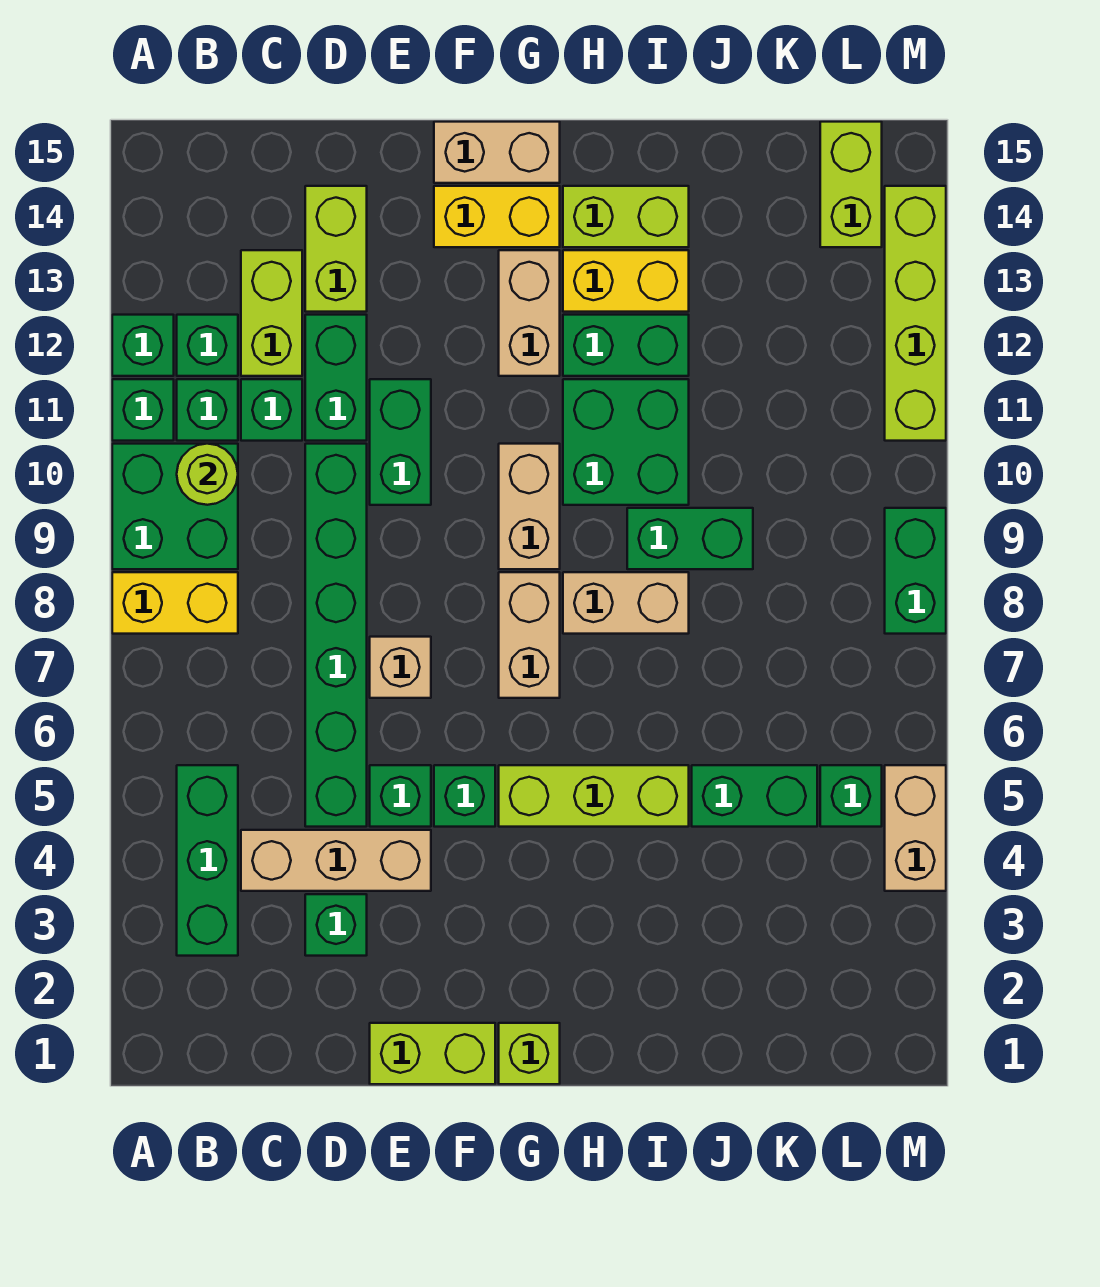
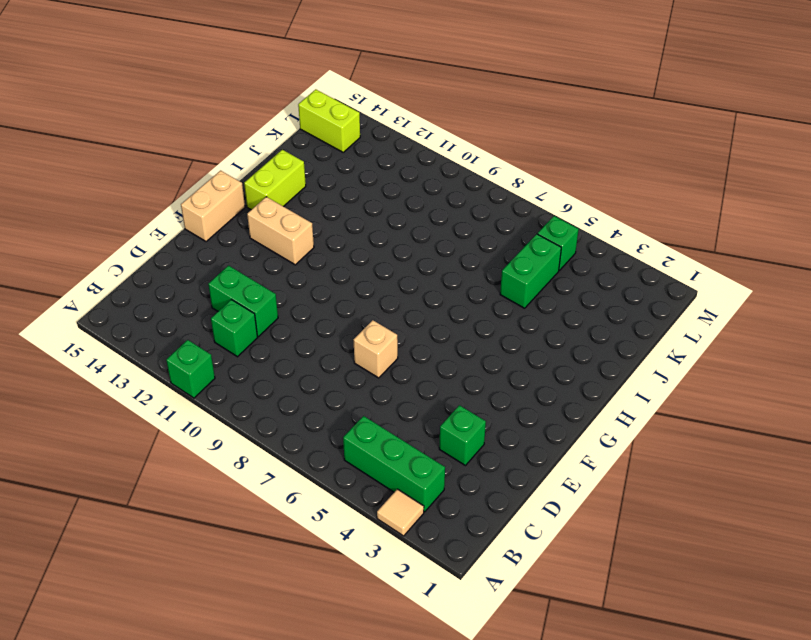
tan 1x1 tile [377,489,424,536] -> none
none -> yellow 1x2 brick [112,572,238,634]
none -> green 2x2 brick [112,444,238,569]
none -> green 1x1 brick [112,315,174,376]
none -> green 1x1 brick [177,379,238,441]

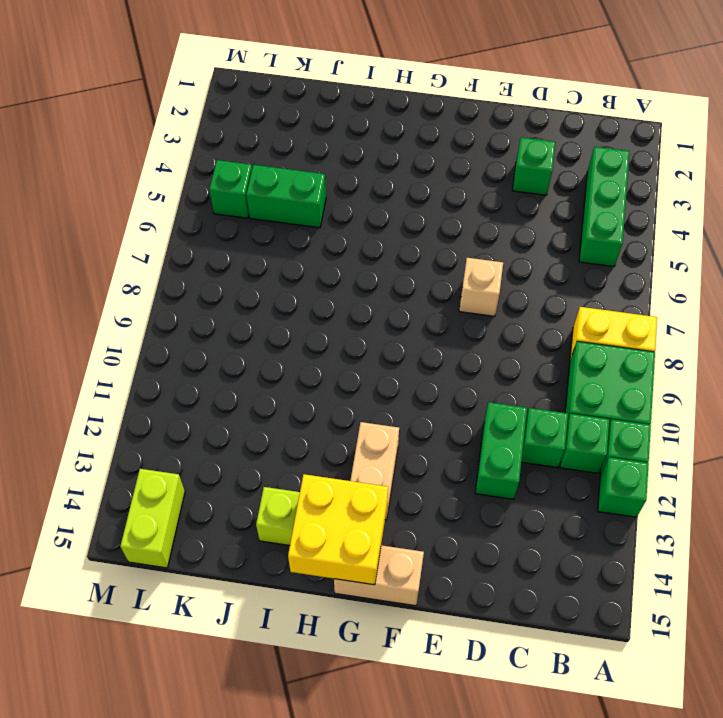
yellow 2x2 brick [288,474,388,585] -> none
none -> green 1x1 brick [177,315,238,376]
none -> tan 1x3 brick [241,830,431,891]
none -> lime 1x2 brick [241,250,302,376]
none -> green 1x6 brick [305,444,367,827]

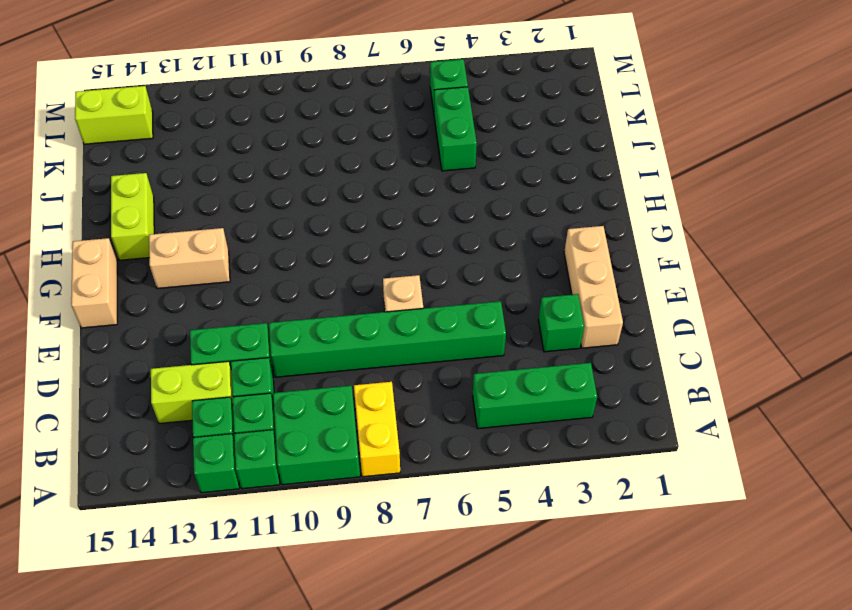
tan 1x3 brick [564,226,623,348] -> tan 1x3 brick moved to [241,830,431,891]
none -> lime 1x2 brick [305,186,367,312]
none -> lime 1x2 brick [370,1023,495,1084]
none -> green 1x1 brick [370,765,431,827]
none -> green 1x2 brick [370,379,431,505]

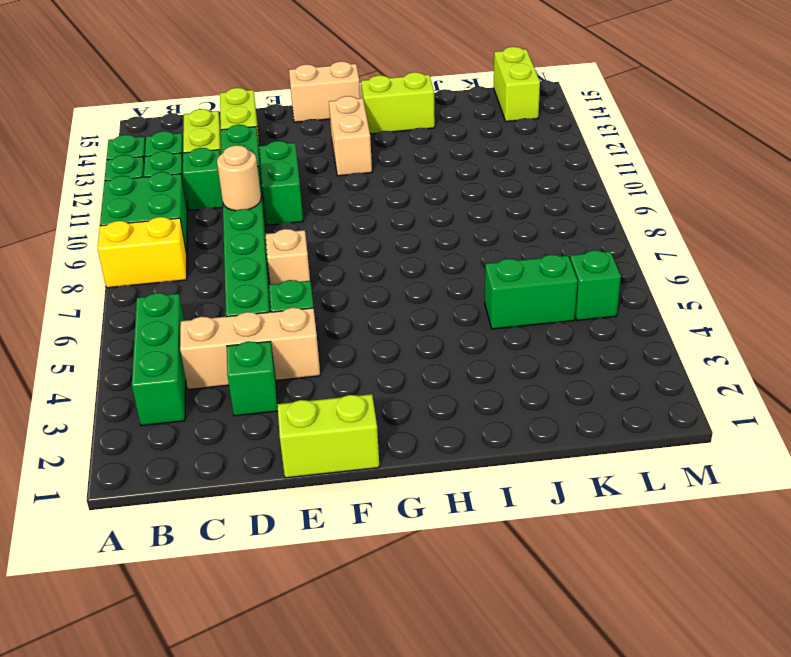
tan 1x1 round brick [217,145,261,211] -> none
none -> green 1x1 brick [434,765,495,827]
none -> yellow 1x2 brick [434,186,560,247]
none -> lime 1x1 brick [499,1023,560,1084]
none -> lime 1x3 brick [499,765,689,827]

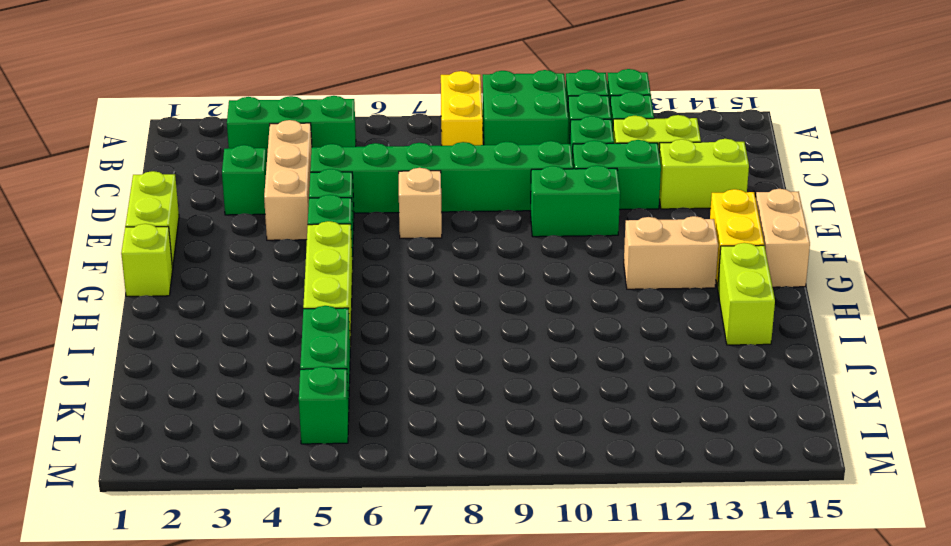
none -> tan 1x2 brick [499,572,560,698]
none -> tan 1x2 brick [499,444,560,569]
none -> tan 1x2 brick [563,572,689,634]
none -> green 2x2 brick [563,379,689,505]

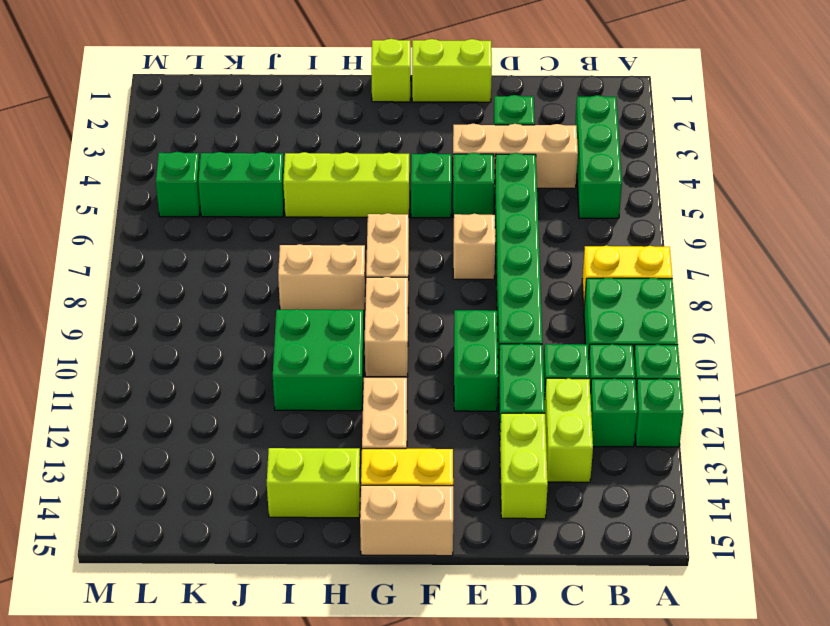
none -> green 1x2 brick [563,315,689,376]
none -> yellow 1x2 brick [563,250,689,312]
none -> green 1x2 brick [627,508,753,569]
none -> lime 1x2 brick [820,122,882,247]

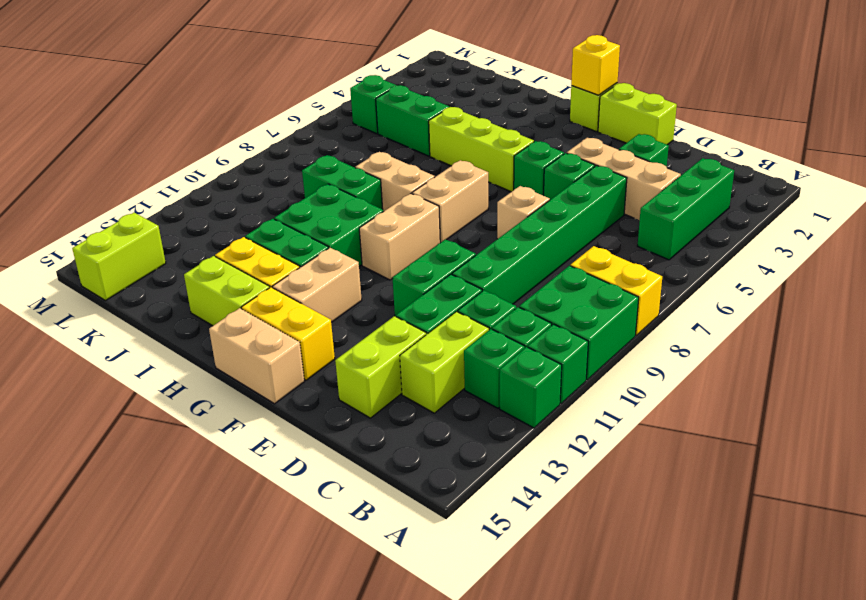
yellow 1x1 brick [571,35,620,95] -> none
none -> tan 1x2 brick [885,765,946,891]
none -> green 1x2 brick [885,508,946,634]
none -> lime 1x4 brick [885,186,946,441]
none -> lime 1x1 round brick [177,444,238,505]

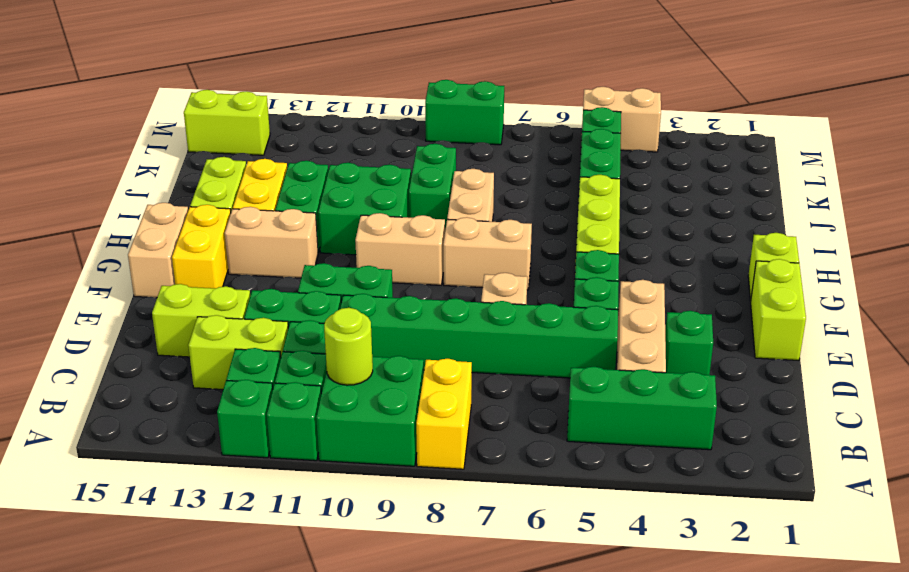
none -> lime 1x4 brick [885,186,946,441]

